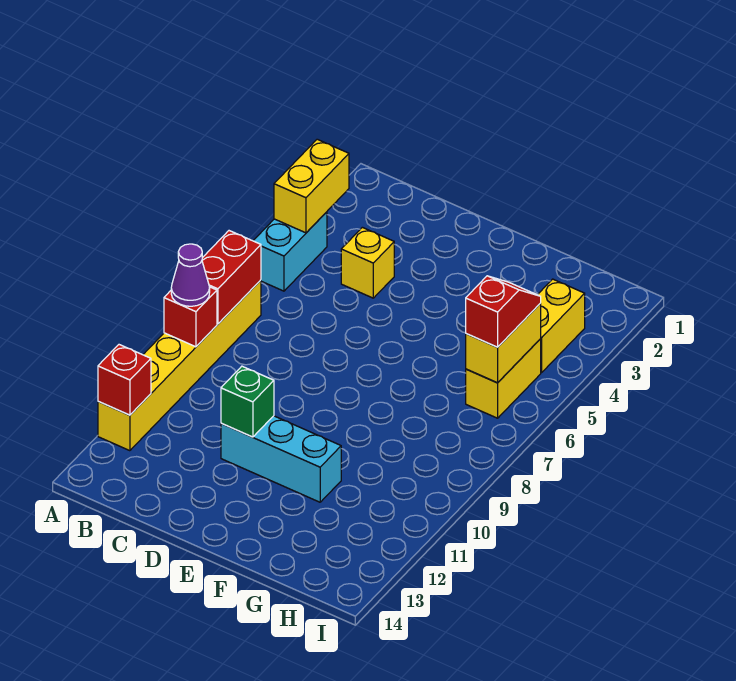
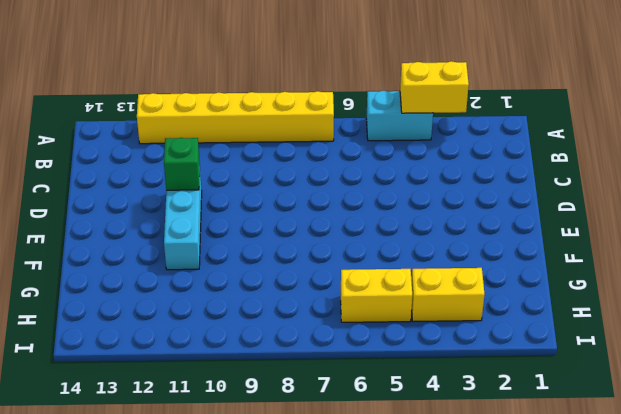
none -> yellow 1x1 brick [341,227,394,298]
none -> red 1x2 brick [202,231,261,324]
none -> red 1x1 brick [164,287,217,347]

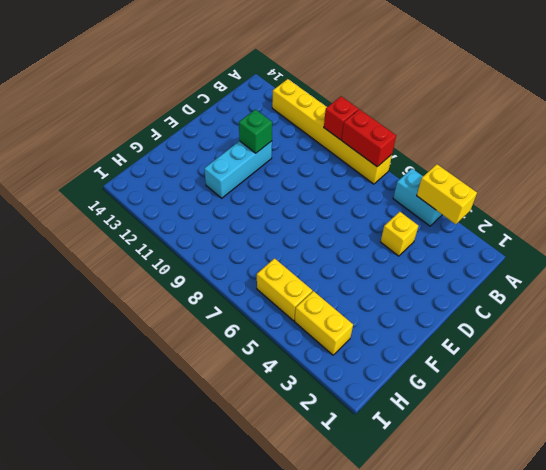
none -> red 1x1 brick [98,345,151,415]
none -> yellow 1x2 brick [466,304,541,383]
none -> purple 1x1 cone [171,244,210,306]

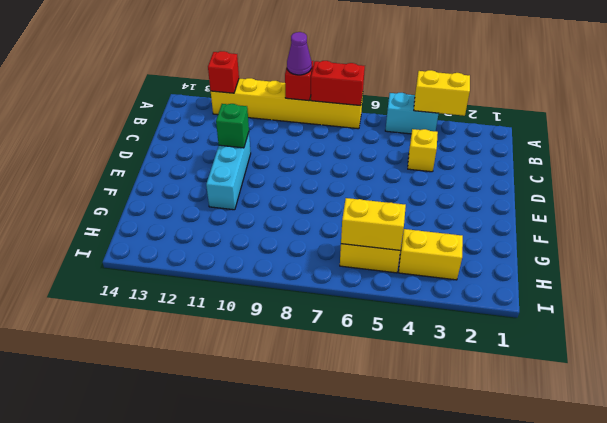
none -> red 1x2 slope [466,276,541,347]

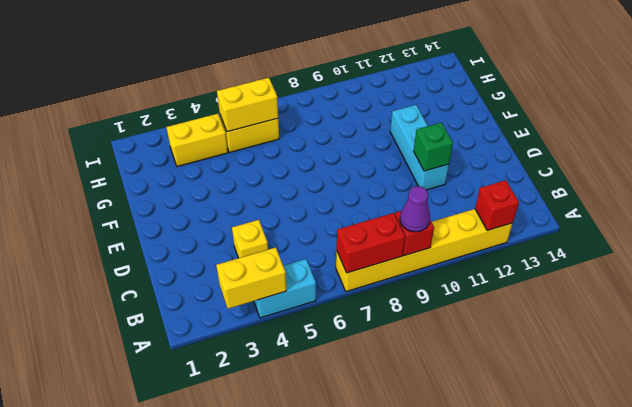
none -> red 1x2 slope [466,276,541,347]

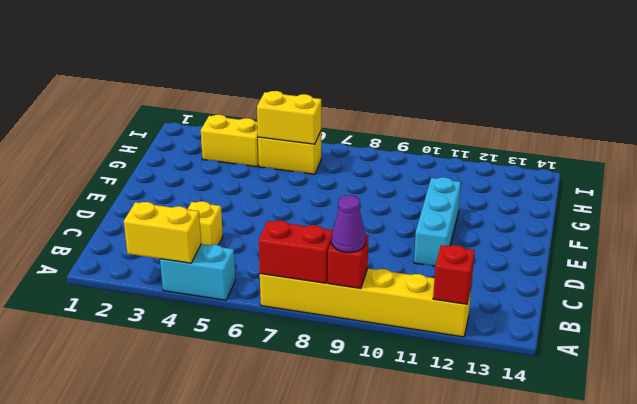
none -> green 1x1 brick [221,366,274,437]
none -> red 1x2 slope [466,276,541,347]

